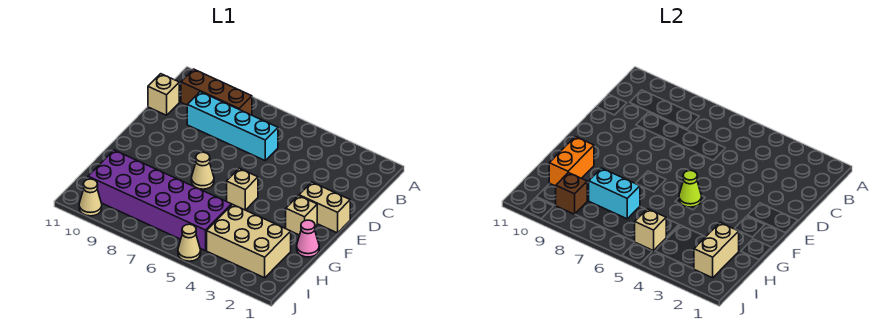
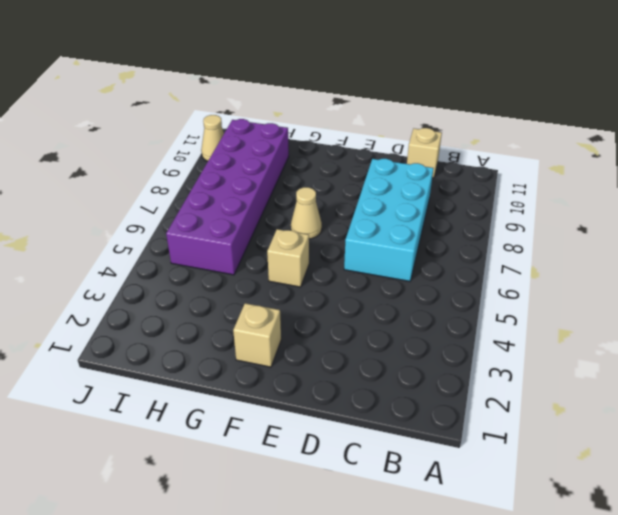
cyan 2x4 brick [344,158,434,281] -> cyan 1x4 brick [187,92,278,160]
none -> brown 1x3 brick [181,69,252,115]
none -> tan 1x2 brick [299,182,350,233]
none -> pink 1x1 cone [297,220,319,257]

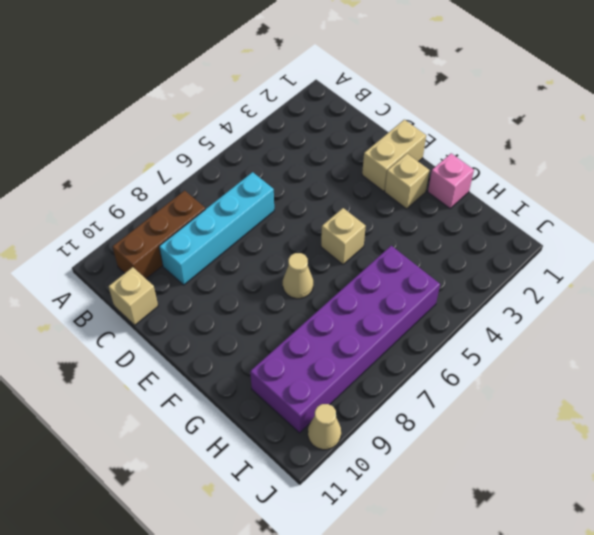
pink 1x1 brick [428,153,474,208] -> pink 1x1 cone [297,220,319,257]
none -> tan 2x3 brick [207,204,291,278]
none -> tan 1x1 cone [178,224,201,261]
none -> lime 1x1 cone [679,170,702,207]

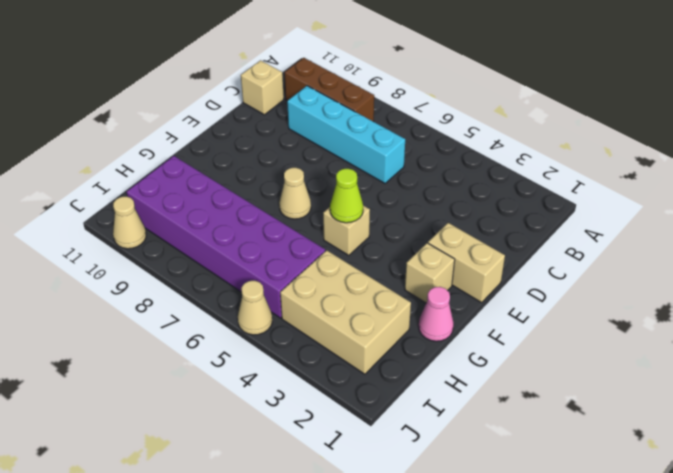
none -> orange 1x2 brick [549,137,594,186]
none -> tan 1x2 brick [694,223,739,278]
none -> cyan 1x2 brick [589,168,640,219]

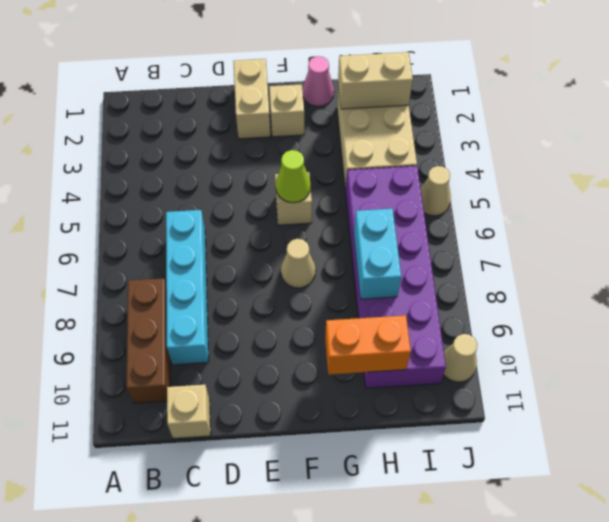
none -> tan 1x1 brick [635,209,666,251]
none -> brown 1x1 brick [555,173,587,214]

